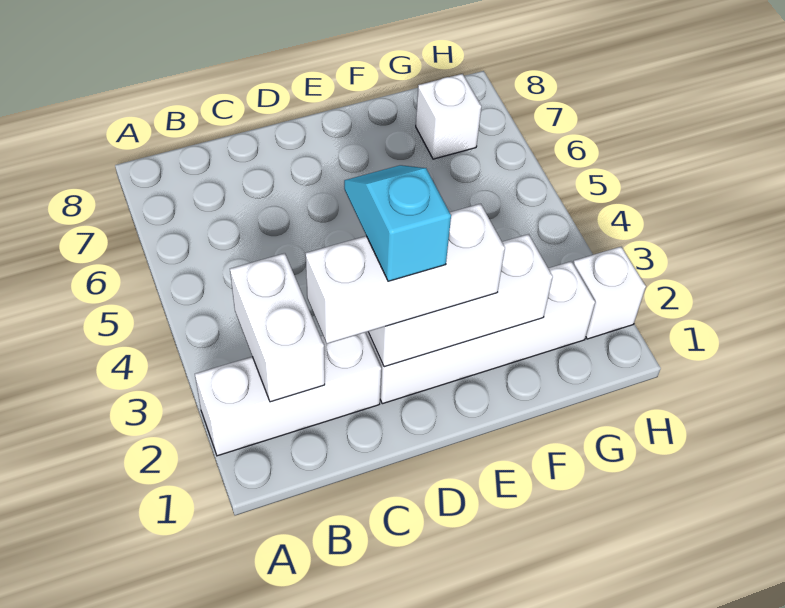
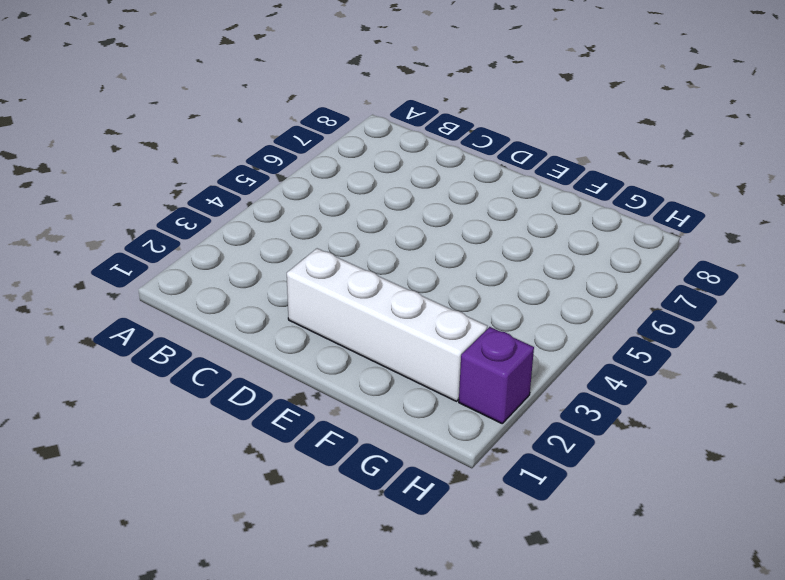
purple 1x1 brick [459,327,534,423] -> white 1x1 brick [573,247,646,339]
none -> white 1x3 brick [195,333,381,456]
none -> white 1x1 brick [416,74,481,159]

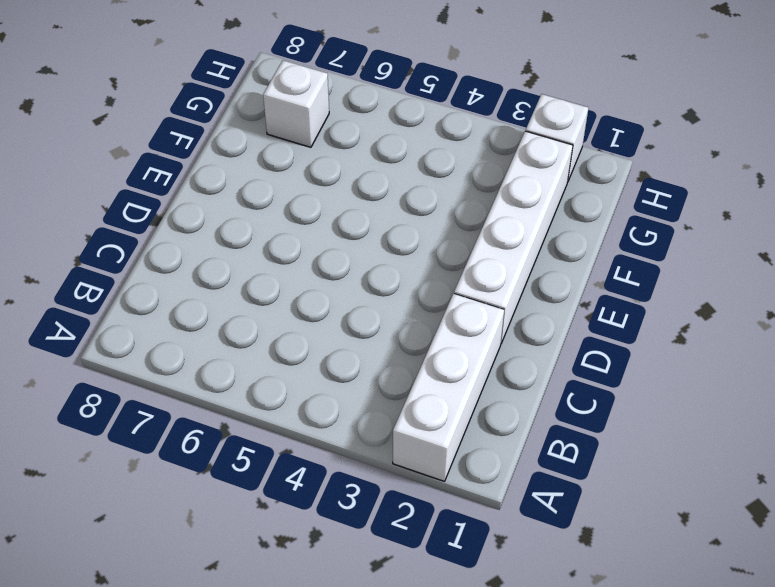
none -> white 1x2 brick [230,253,325,402]
none -> white 1x3 brick [368,234,553,367]

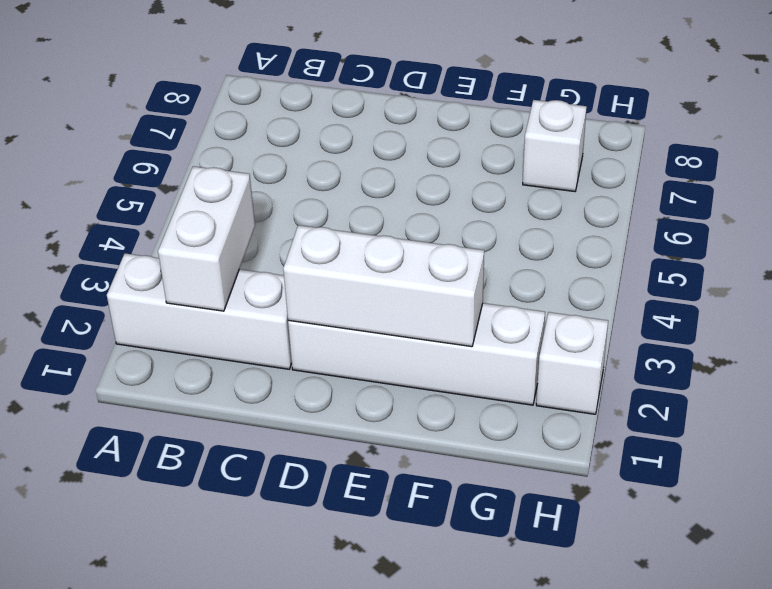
none -> white 1x3 brick [306,204,505,344]
none -> cyan 1x2 slope [344,165,451,281]

